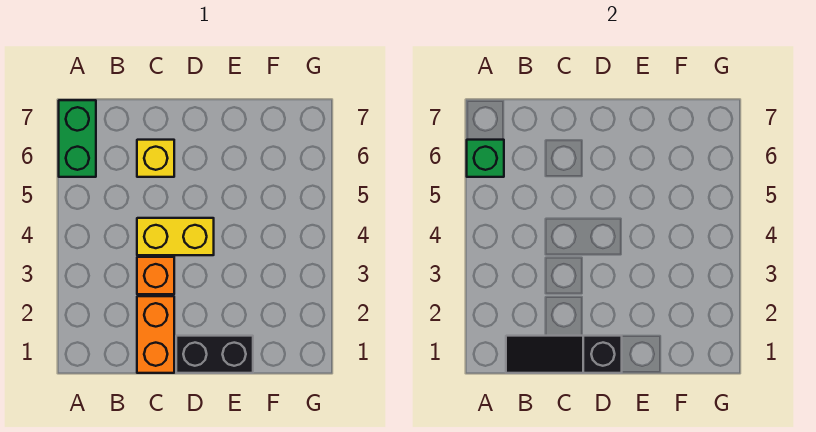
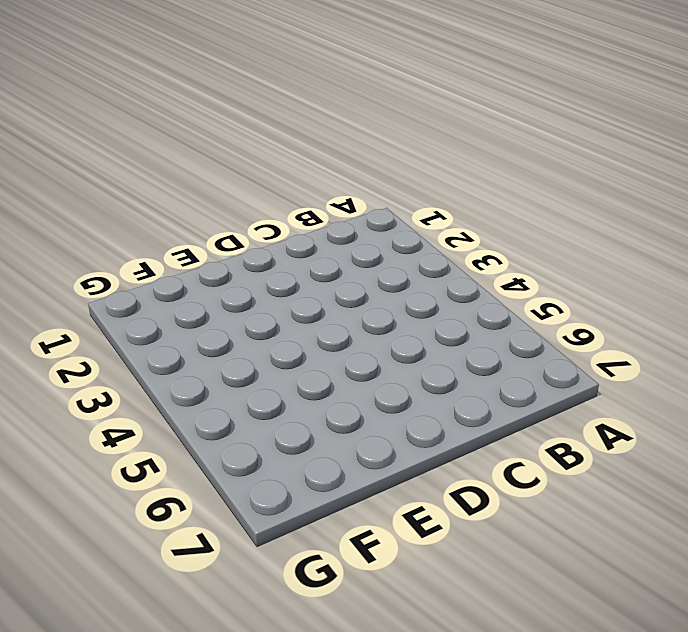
none -> green 1x2 brick [59,100,96,177]
none -> orange 1x2 brick [137,296,174,373]

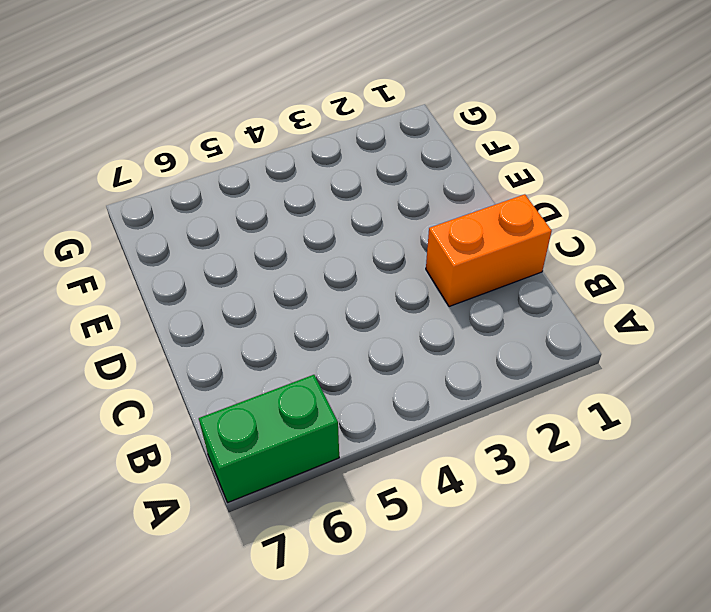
none -> orange 1x1 brick [137,257,174,294]
none -> yellow 1x2 brick [137,218,214,255]

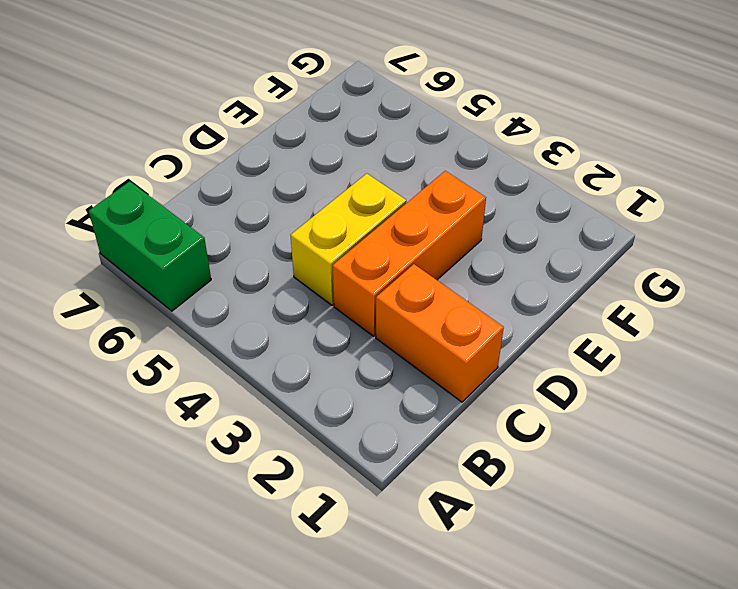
orange 1x3 brick [332,171,486,336] -> orange 1x1 brick [137,257,174,294]
none -> yellow 1x1 brick [137,140,174,177]
none -> black 1x2 brick [176,336,253,373]

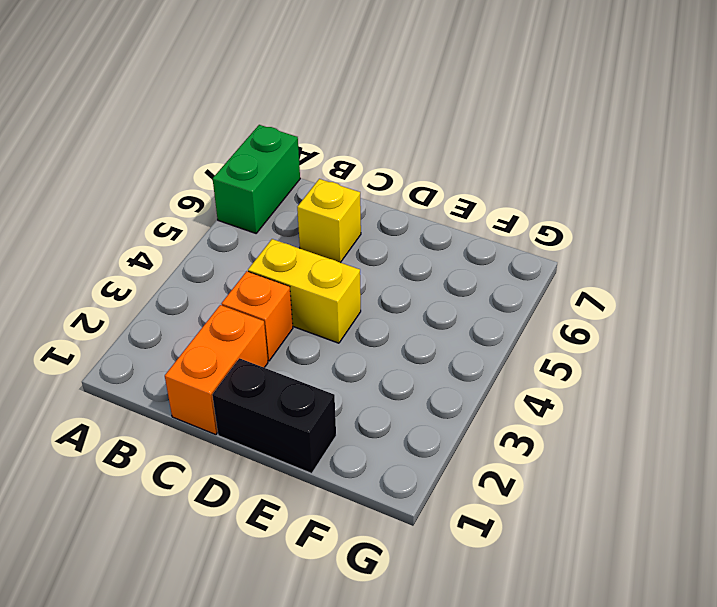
none -> green 1x1 brick [467,140,504,177]
none -> black 1x3 slope [506,336,622,373]

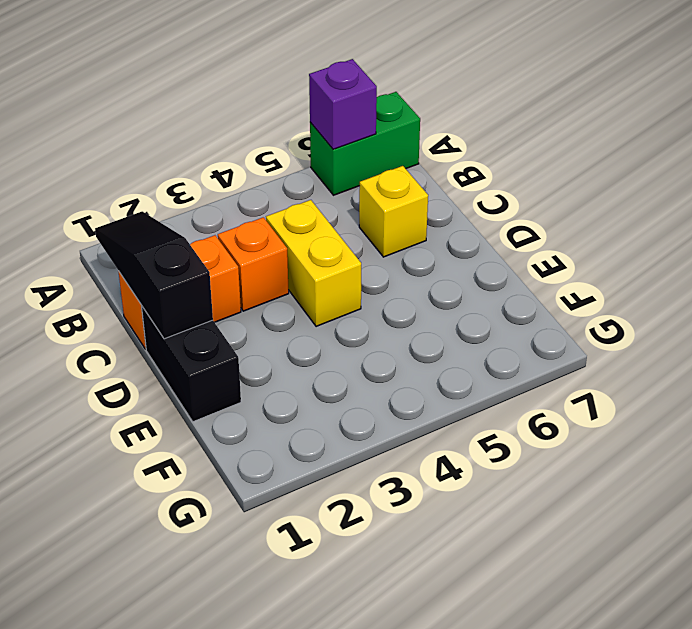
purple 1x1 brick [309,59,377,149] -> green 1x1 brick [467,140,504,177]

